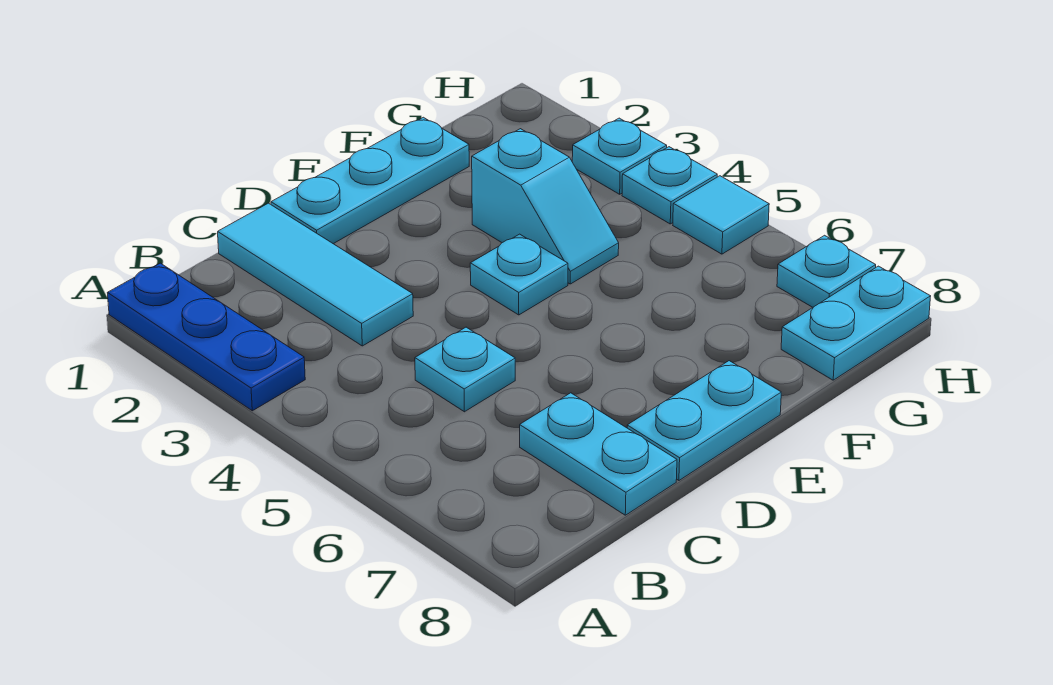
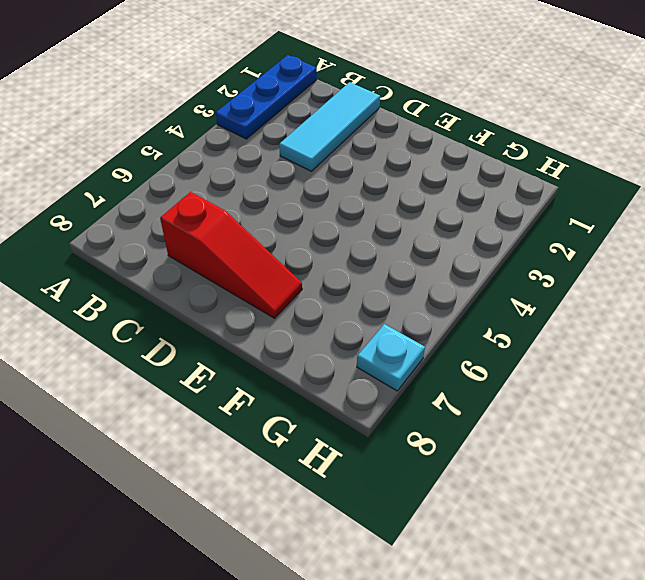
red 1x3 slope [160,192,302,318] -> cyan 1x2 plate [520,393,677,515]
none -> cyan 1x1 plate [415,327,515,412]
none -> cyan 1x3 plate [271,117,469,244]
none -> cyan 1x2 plate [627,361,781,480]

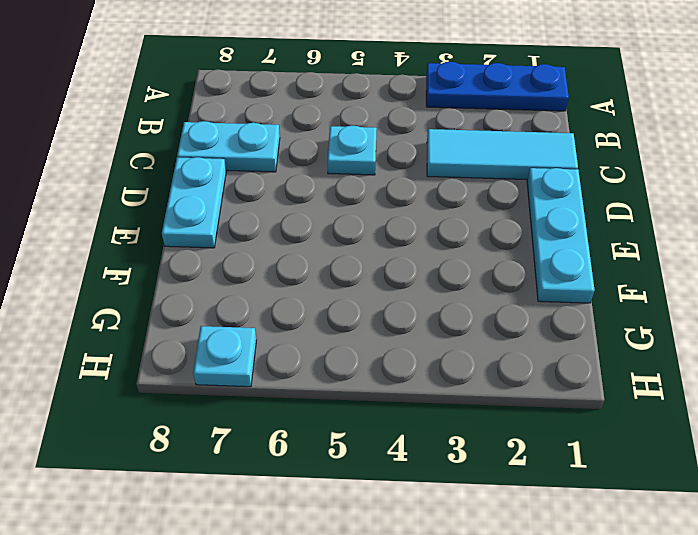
none -> cyan 1x1 plate [470,234,568,315]
none -> cyan 1x2 slope [472,129,619,284]
none -> cyan 1x2 plate [781,266,931,380]

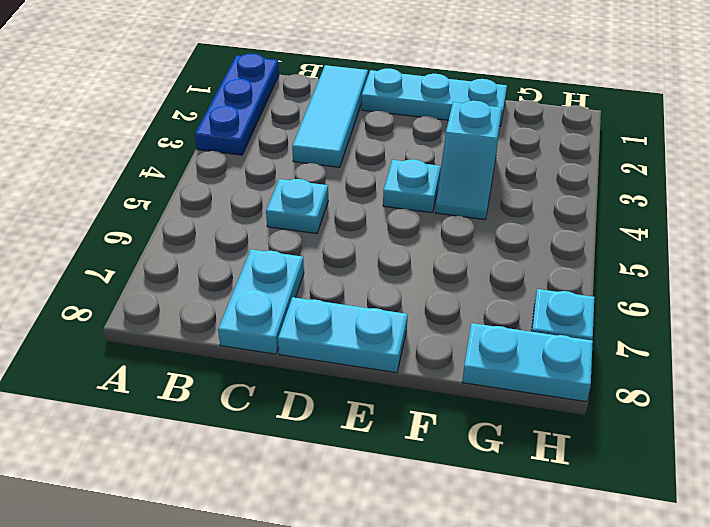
none -> cyan 1x1 plate [572,118,667,194]
none -> cyan 1x1 plate [622,147,717,224]
none -> cyan 1x1 tile [673,176,769,254]

